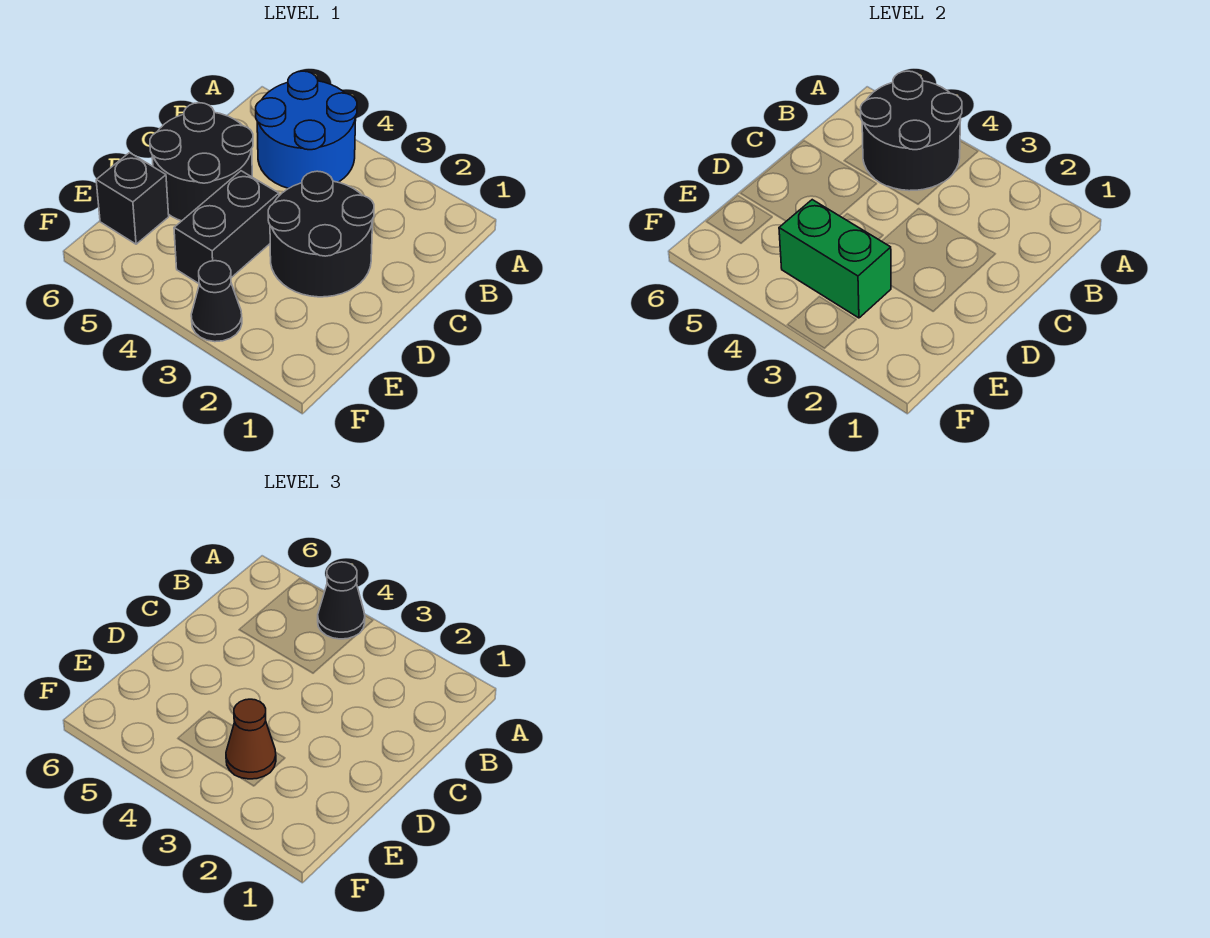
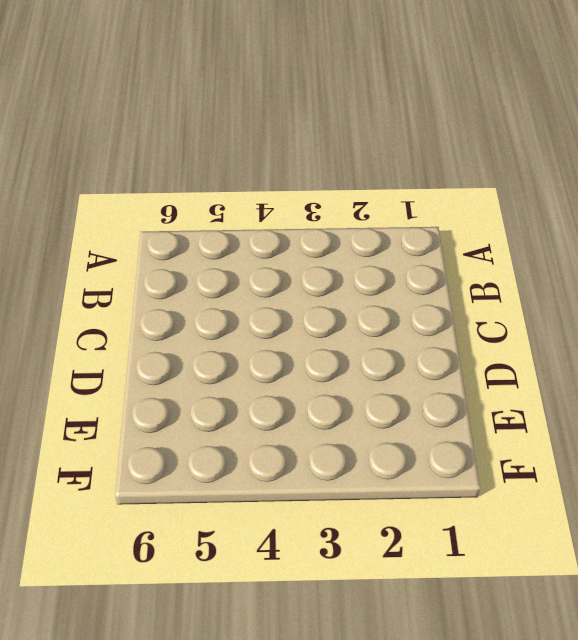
none -> blue 2x2 round brick [256,71,357,189]
none -> black 2x2 round brick [268,171,374,297]

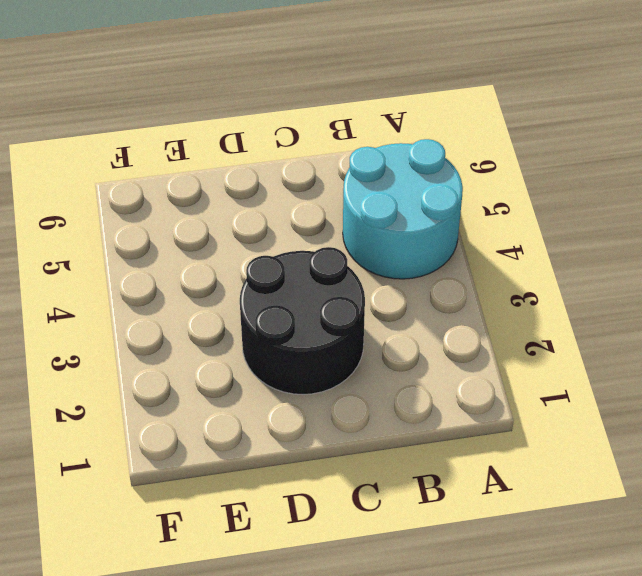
cyan 2x2 round brick [343,139,463,279] -> blue 2x2 round brick [256,71,357,189]
none -> black 2x2 round brick [150,103,253,221]
none -> black 1x2 brick [174,171,279,283]

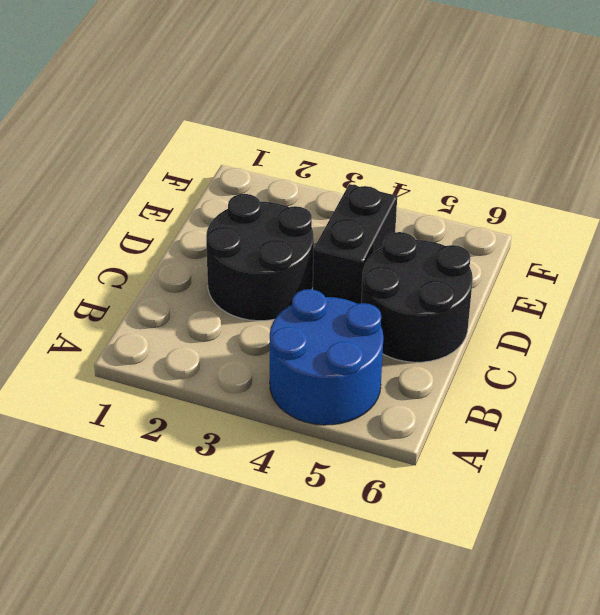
none -> black 1x1 brick [96,153,169,244]
none -> black 1x1 cone [191,261,242,342]

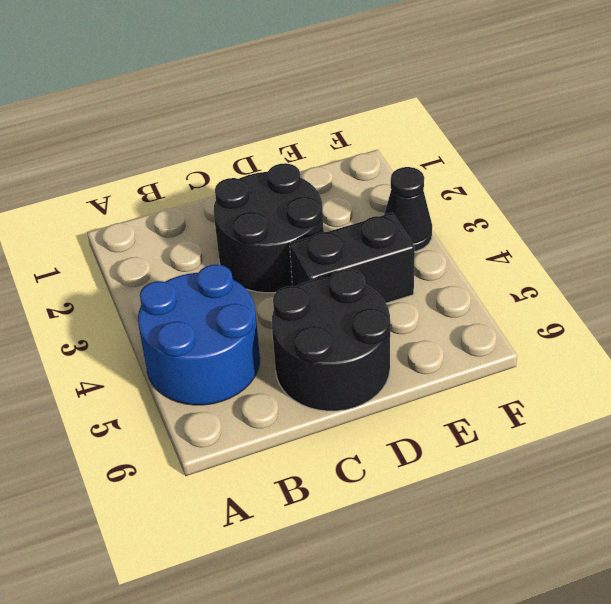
none -> black 1x1 brick [96,153,169,244]
none -> black 2x2 round brick [861,71,962,191]

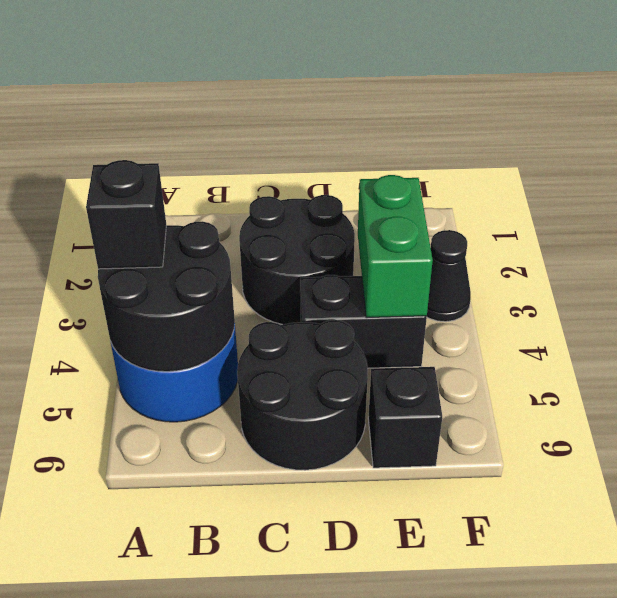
black 1x1 brick [86,160,166,269] -> black 1x1 cone [318,562,365,639]
none -> brown 1x1 cone [226,699,276,779]

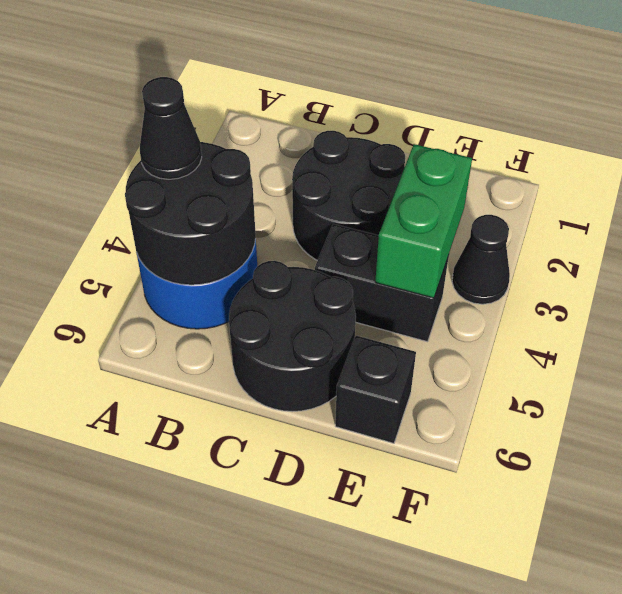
none -> brown 1x1 cone [226,699,276,779]

